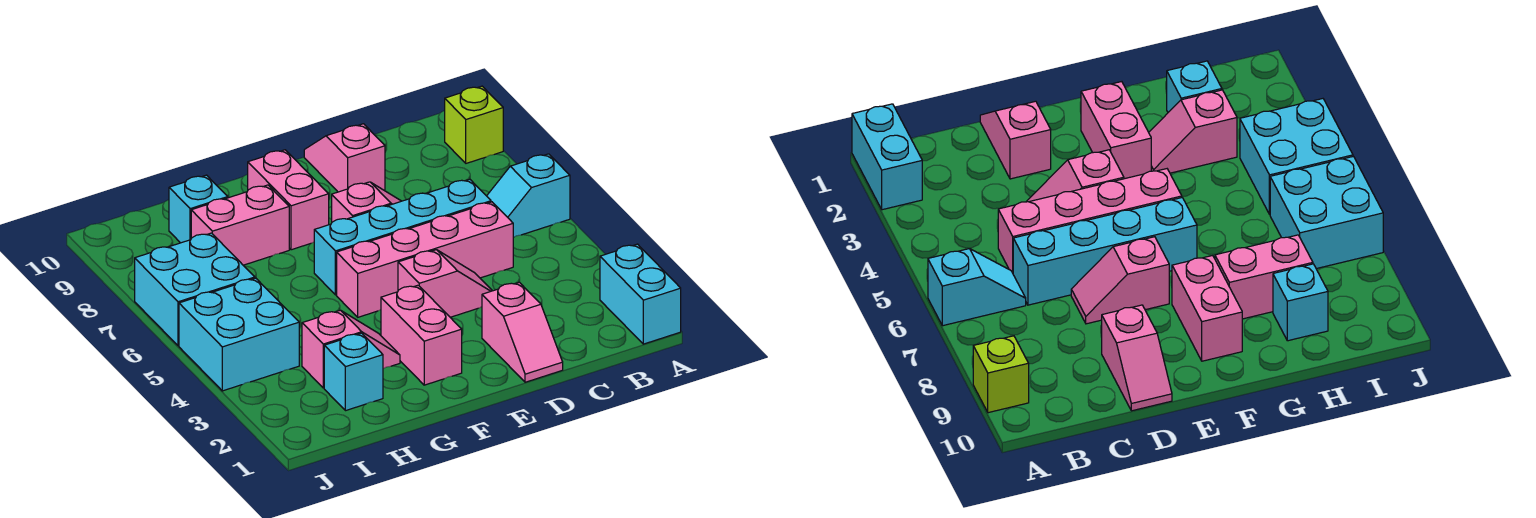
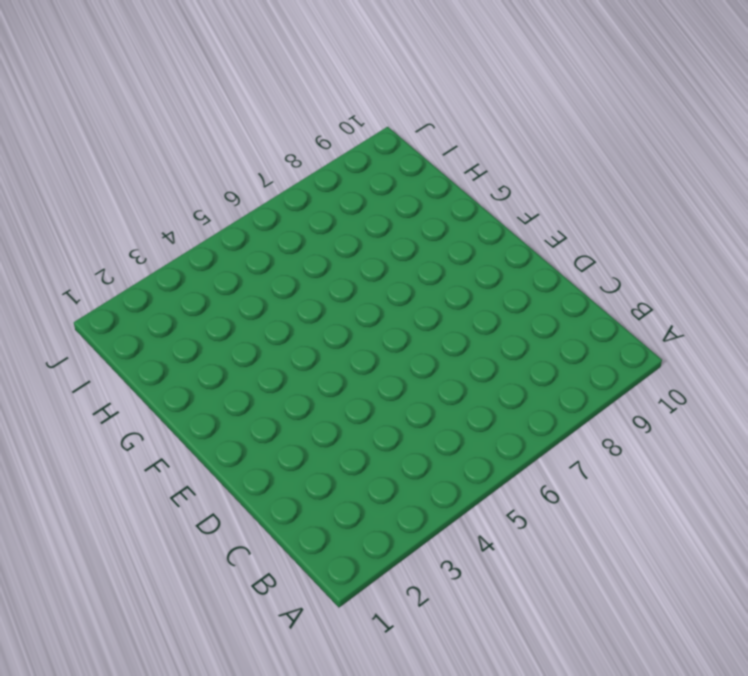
none -> cyan 1x2 brick [600,244,681,344]
none -> cyan 1x2 slope [487,154,570,237]
none -> lime 1x1 brick [445,86,503,163]

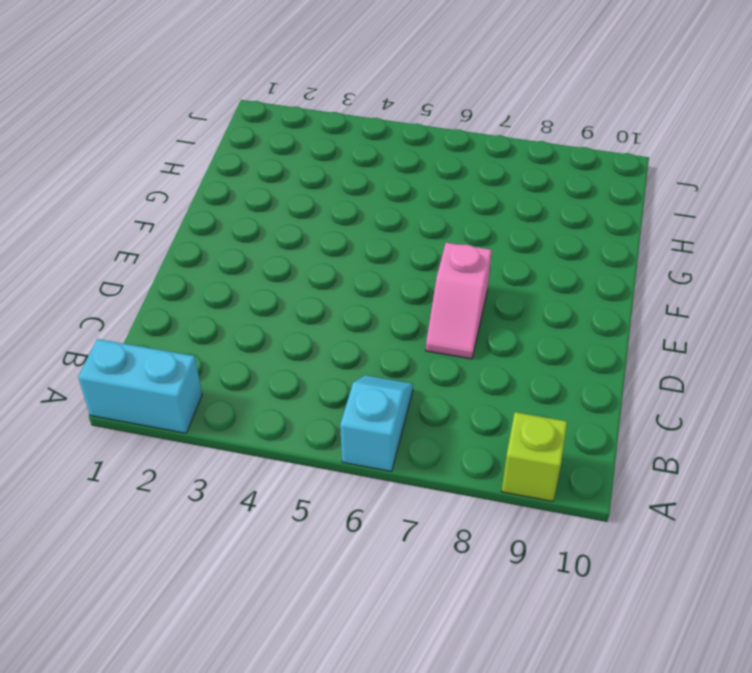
none -> pink 1x4 brick [337,202,513,317]
none -> cyan 1x4 brick [314,179,491,295]
none -> pink 1x2 slope [482,282,563,382]

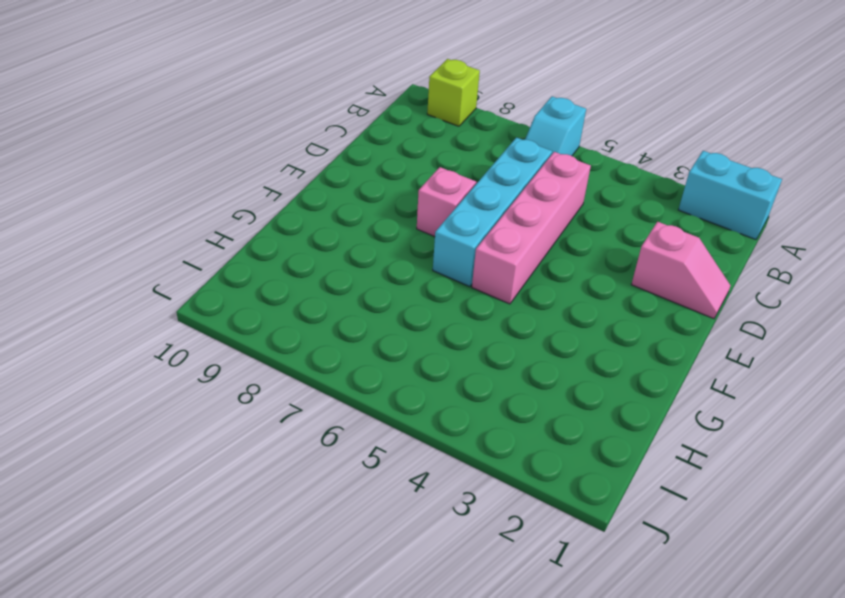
none -> pink 1x2 slope [398,250,492,317]
none -> pink 1x2 slope [304,124,385,192]
none -> pink 1x2 brick [381,285,462,385]

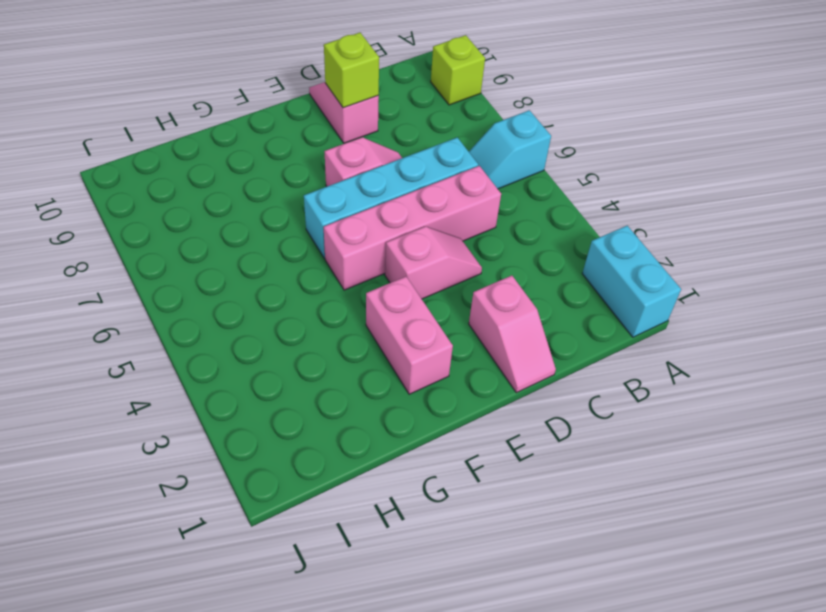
lime 1x1 brick [324,33,379,108] -> none
none -> pink 1x2 brick [248,150,329,250]
none -> pink 1x2 slope [302,310,400,388]
none -> pink 1x2 brick [191,185,289,265]

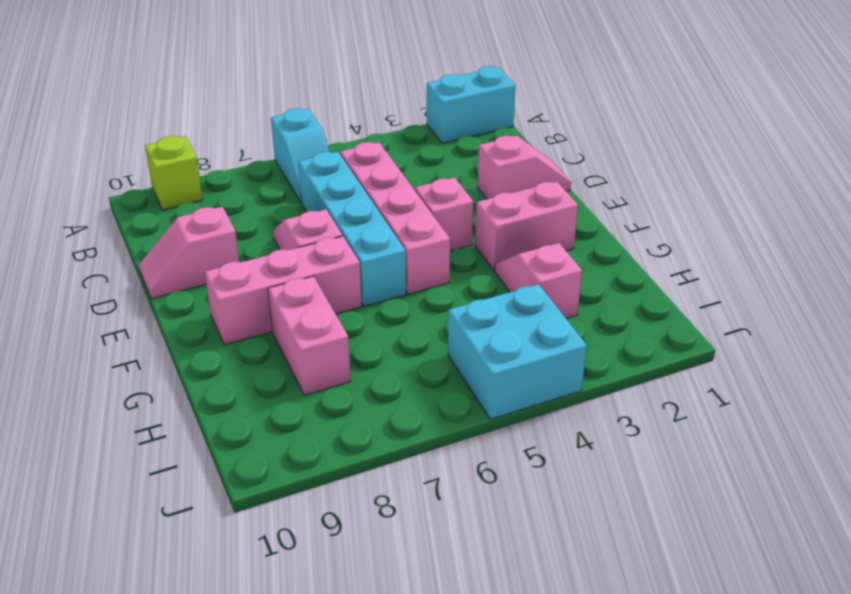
pink 1x3 brick [205,236,362,345] -> pink 1x2 brick [248,150,329,250]
none -> cyan 1x1 brick [324,333,383,411]
none -> cyan 1x1 brick [169,175,228,243]
none -> cyan 2x2 brick [135,233,255,346]

